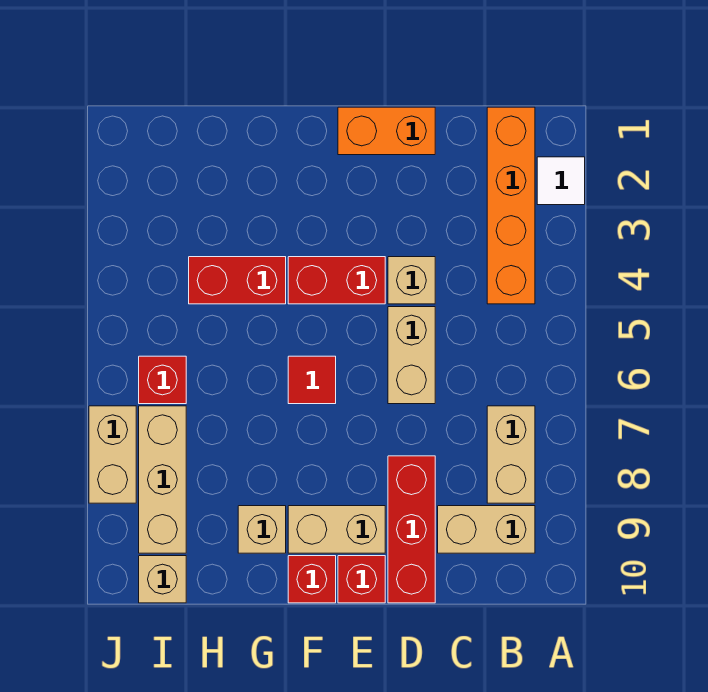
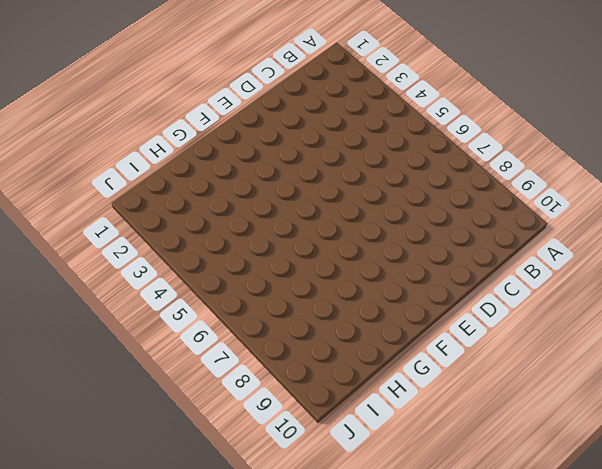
none -> white 1x1 tile [537,157,585,205]
none -> orange 1x4 brick [487,107,535,304]
none -> tan 1x2 brick [487,406,535,503]

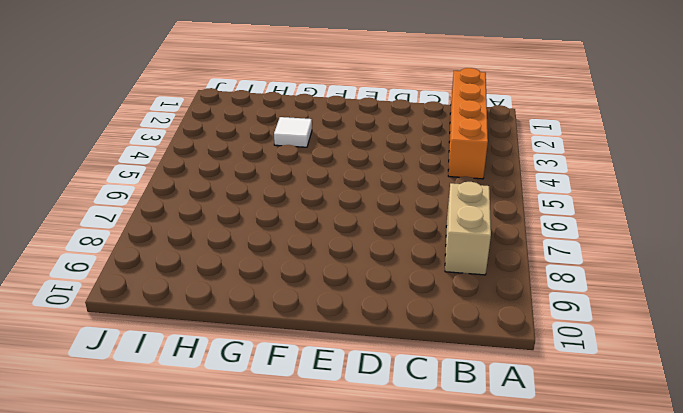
white 1x1 tile [274,117,312,147] -> white 1x1 tile moved to [537,157,585,205]
none -> tan 1x2 brick [438,506,535,553]
none -> orange 1x2 brick [338,107,435,155]
none -> tan 1x1 brick [388,257,435,304]

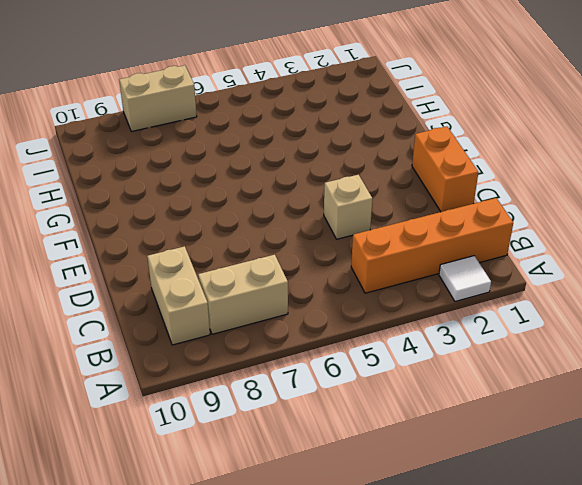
none -> tan 1x2 brick [388,307,435,404]
none -> red 1x3 brick [388,456,435,603]
none -> red 1x2 brick [288,257,385,304]

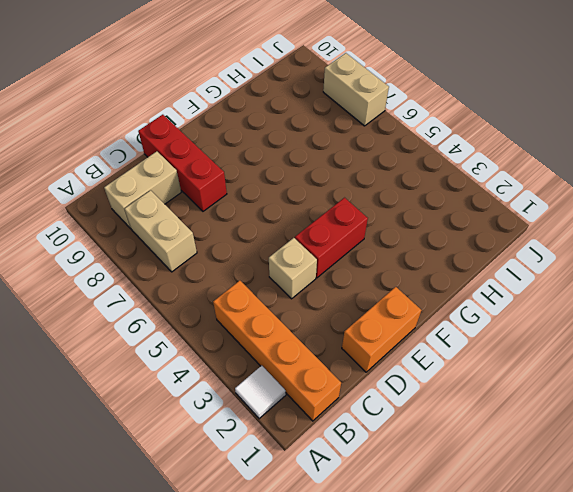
none -> tan 1x2 brick [388,307,435,404]
none -> tan 1x2 brick [288,506,385,553]
none -> red 1x1 brick [338,556,385,603]

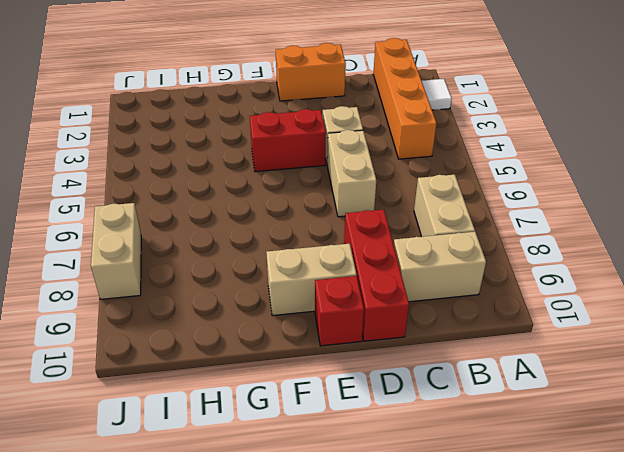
none -> red 1x1 tile [288,356,336,404]
none -> red 1x1 brick [288,556,336,603]
none -> red 1x2 brick [189,257,286,304]

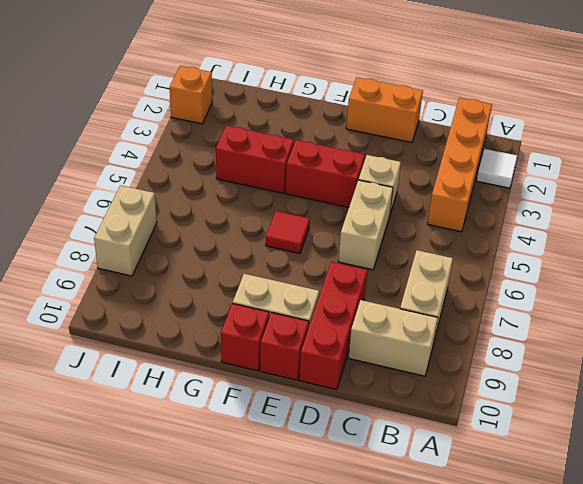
orange 1x1 brick [170,66,212,124] -> none
none -> tan 1x1 brick [238,506,286,553]
none -> red 1x1 brick [139,356,186,404]
none -> tan 1x3 brick [139,406,186,553]

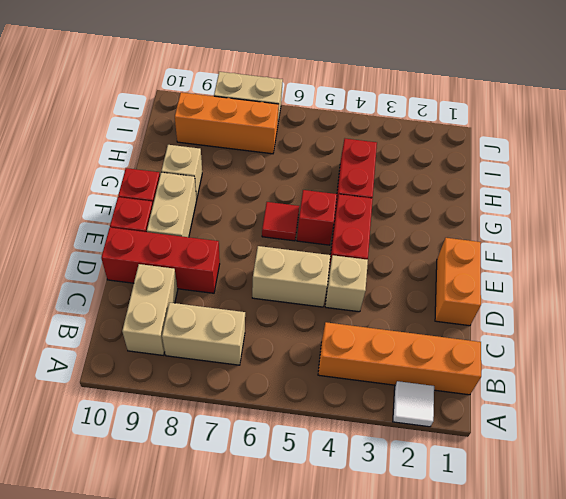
red 1x1 brick [297,190,337,245] -> red 1x1 brick moved to [139,356,186,404]
orange 1x3 brick [175,92,279,154] -> tan 1x3 brick [139,406,186,553]
none -> tan 1x1 brick [139,556,186,603]

